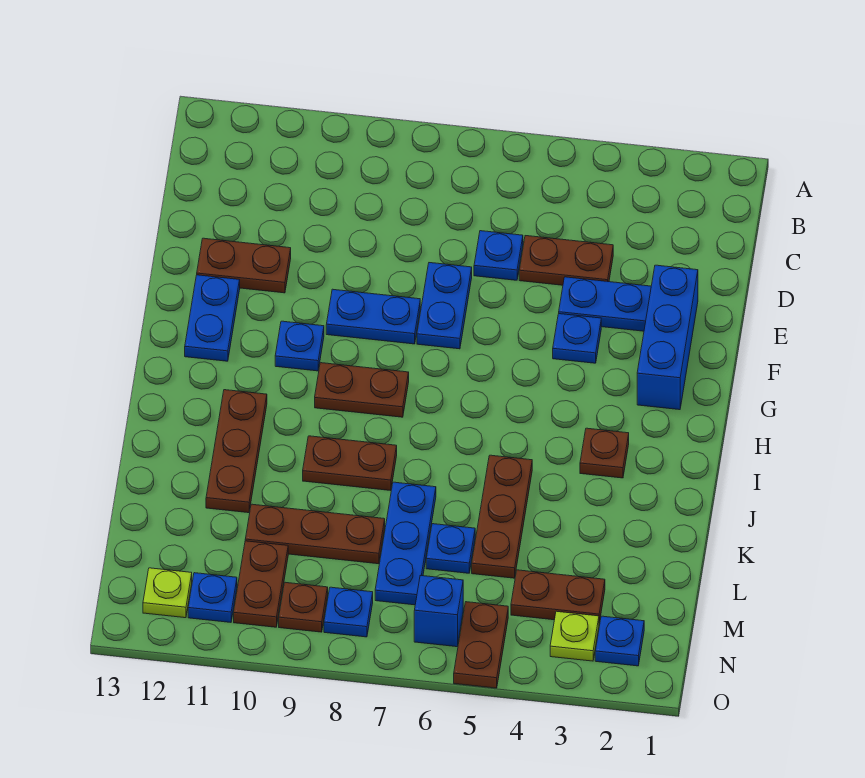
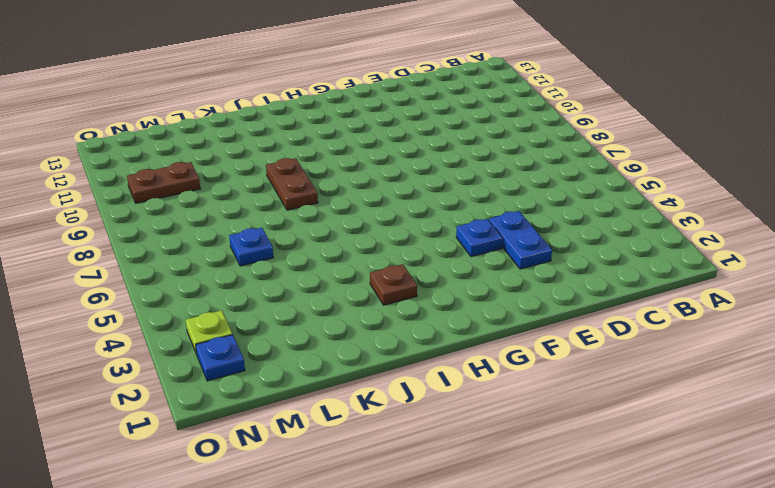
none -> brown 1x2 plate [519,236,613,285]
none -> blue 1x1 plate [474,231,523,280]
none -> blue 1x3 brick [637,265,698,410]

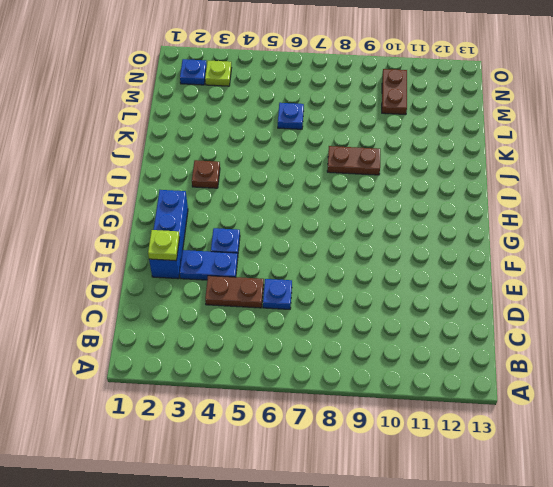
lime 1x1 plate [148,230,180,261] -> lime 1x1 plate moved to [143,568,192,618]
none -> blue 1x2 plate [417,263,472,349]
none -> brown 1x2 plate [197,238,291,293]
none -> blue 1x2 plate [326,289,420,344]

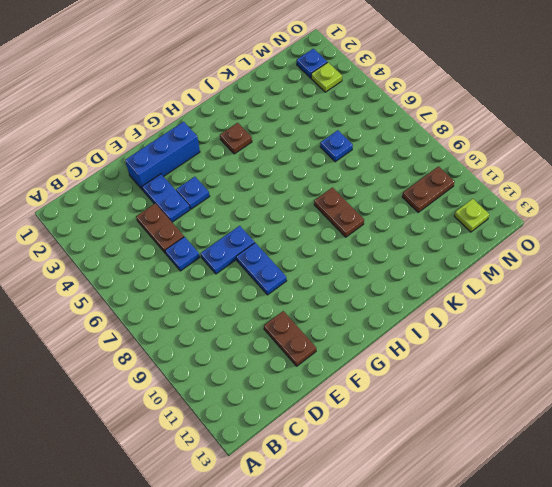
none -> blue 1x2 plate [185,275,240,361]
none -> blue 1x1 plate [275,321,324,371]
none -> brown 1x2 plate [315,363,409,417]

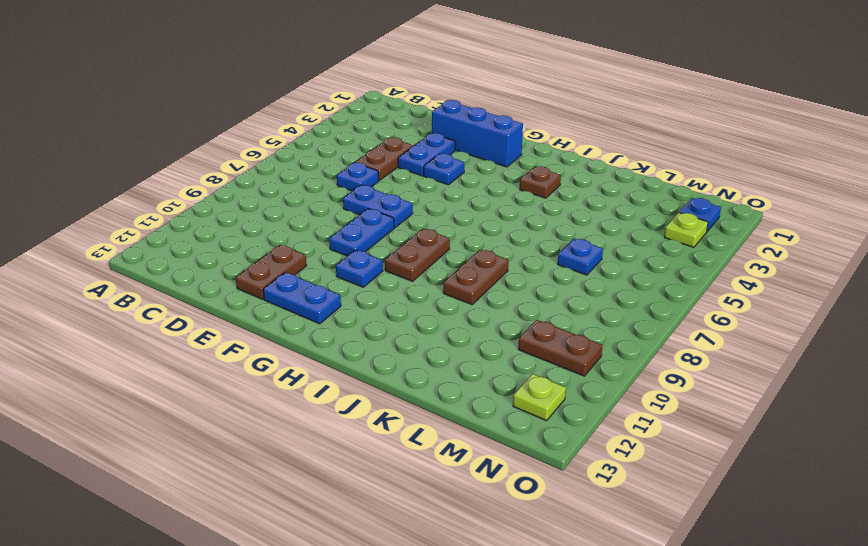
none -> brown 1x3 plate [206,390,267,513]
none -> brown 1x3 plate [472,455,532,578]
none -> blue 1x3 plate [375,482,436,605]

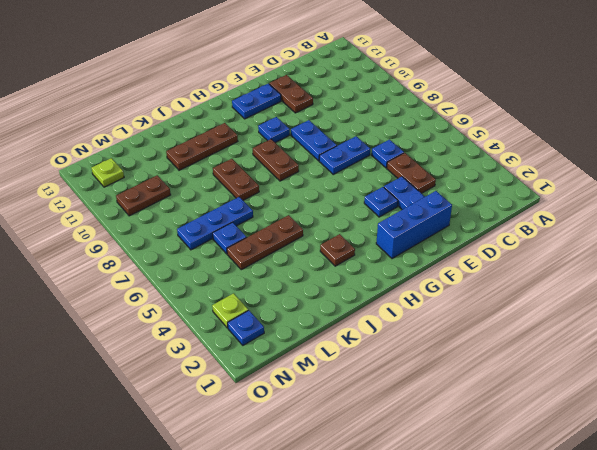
none -> brown 1x3 plate [245,504,385,564]
none -> brown 1x2 plate [511,570,605,623]
none -> brown 1x2 plate [454,602,508,688]

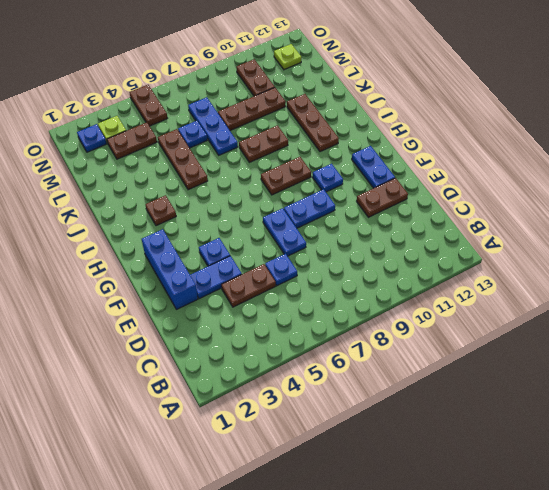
none -> blue 1x1 brick [414,575,463,647]
none -> blue 1x1 plate [324,587,373,637]
none -> brown 1x1 plate [279,582,328,632]

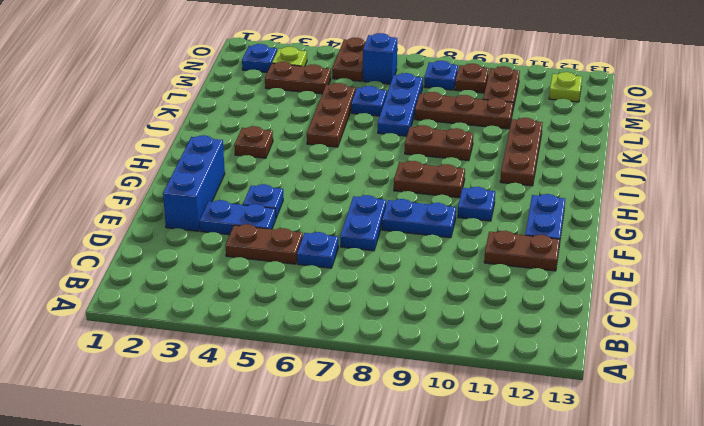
none -> blue 1x1 plate [188,573,237,622]

